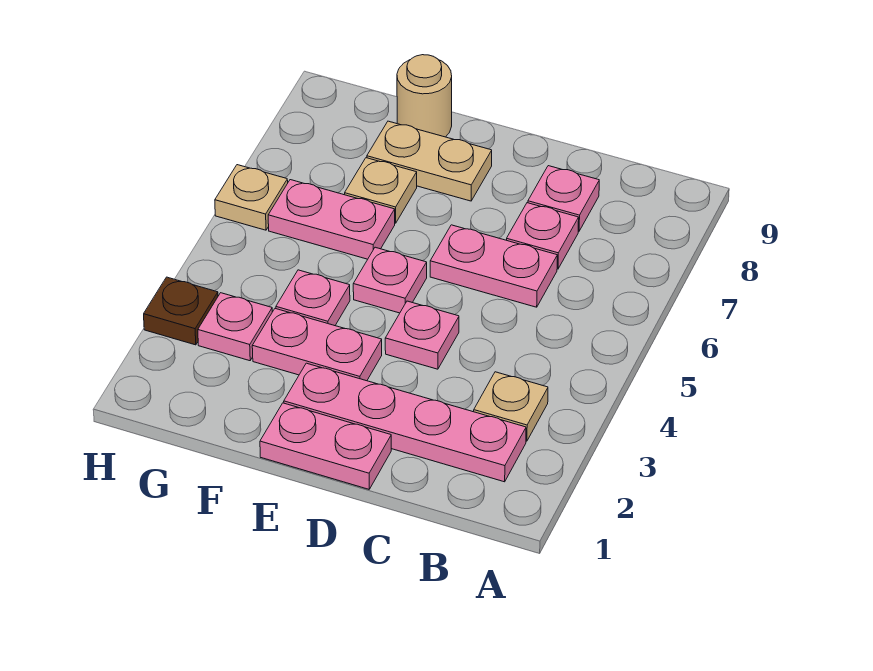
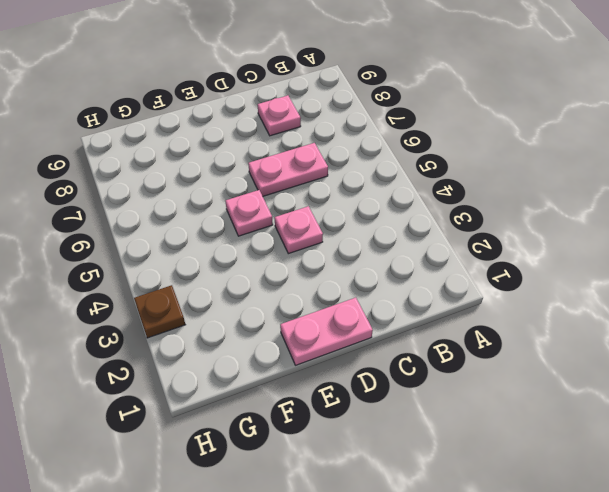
none -> pink 1x4 plate [284,363,526,482]
none -> tan 1x1 plate [474,372,548,441]
none -> pink 1x1 plate [507,203,579,269]

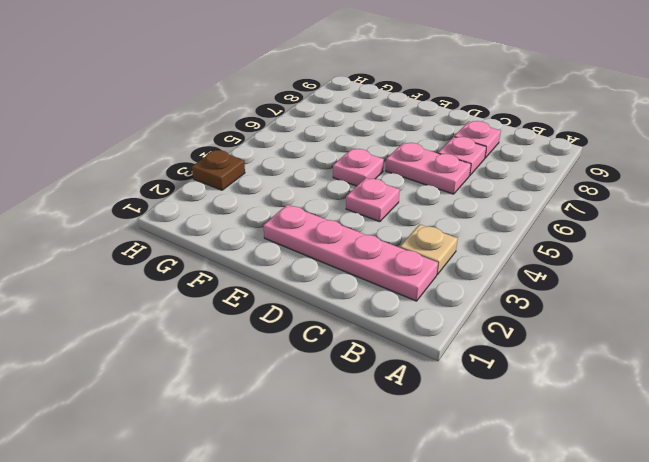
none -> pink 1x2 plate [260,403,391,489]
none -> pink 1x2 plate [252,309,382,381]
none -> tan 1x2 plate [367,121,492,201]

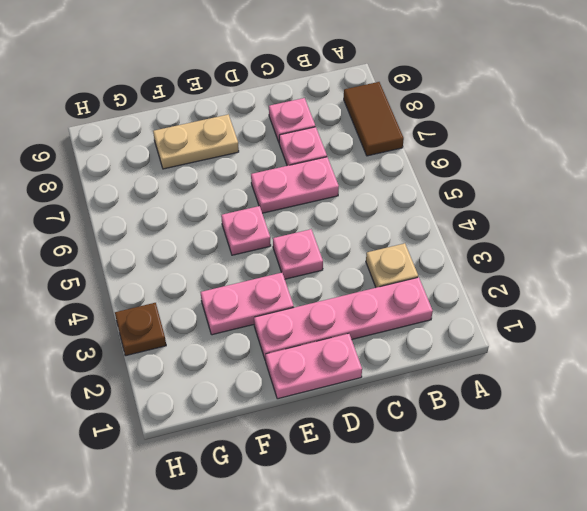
brown 1x2 tile [344,82,404,156] -> none
none -> pink 1x1 plate [276,270,350,326]
none -> pink 1x2 plate [268,180,395,259]
none -> tan 1x1 plate [345,158,417,223]

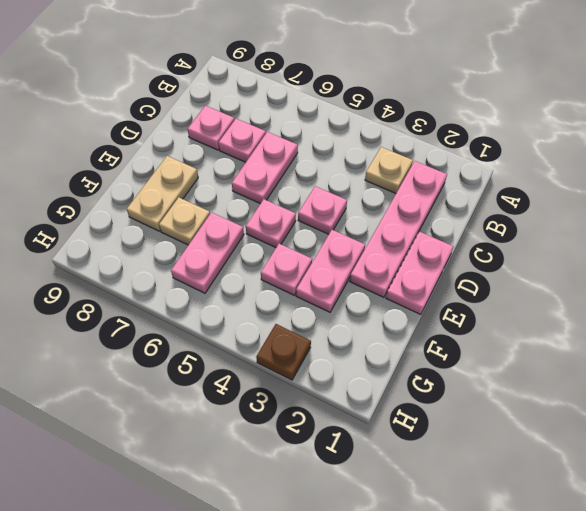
none -> tan 1x1 round brick [397,55,452,137]
none -> pink 1x1 plate [198,293,272,361]
none -> tan 1x1 plate [215,165,288,230]

